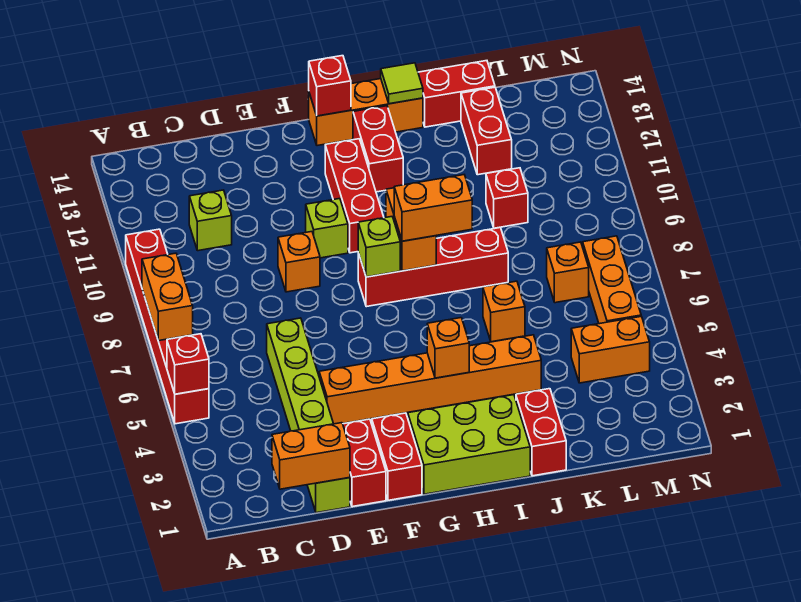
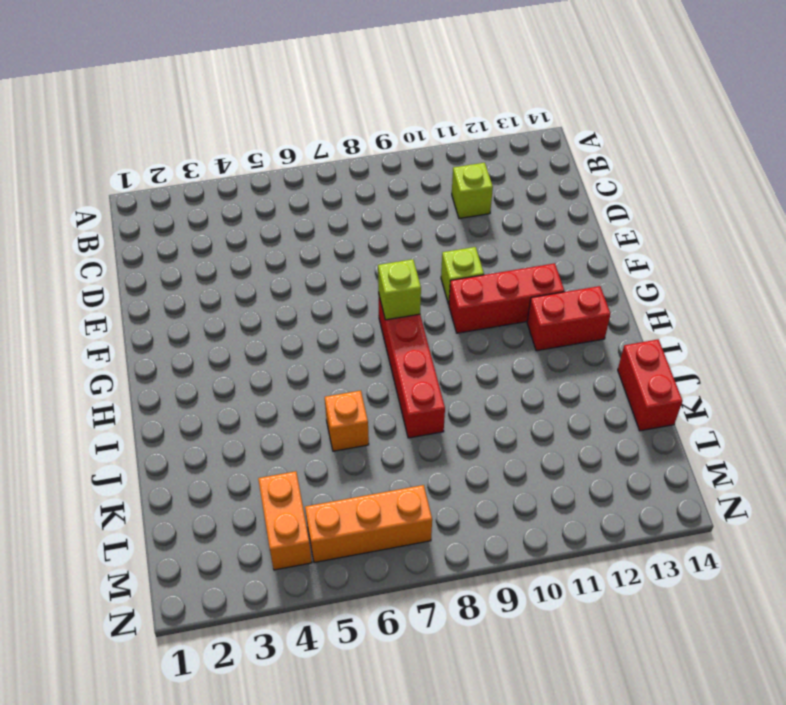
none -> red 1x6 brick [126,229,209,424]
none -> lime 1x6 brick [267,318,350,513]
none -> red 1x2 brick [343,419,386,507]
none -> orange 1x6 brick [319,335,541,424]

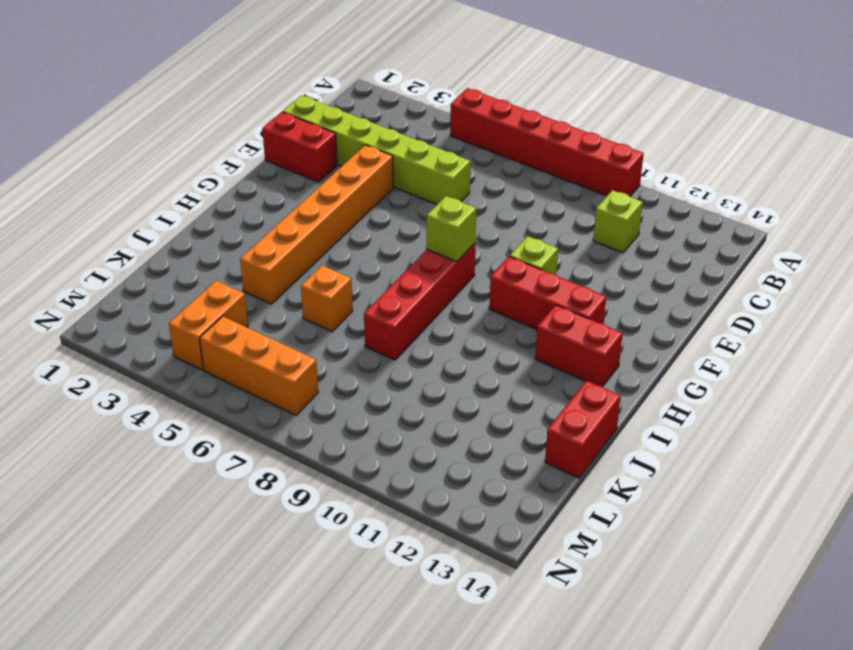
none -> orange 1x1 brick [278,232,320,292]
none -> red 1x2 brick [372,413,422,500]
none -> lime 2x3 brick [408,395,530,494]
none -> orange 1x3 brick [309,79,423,146]

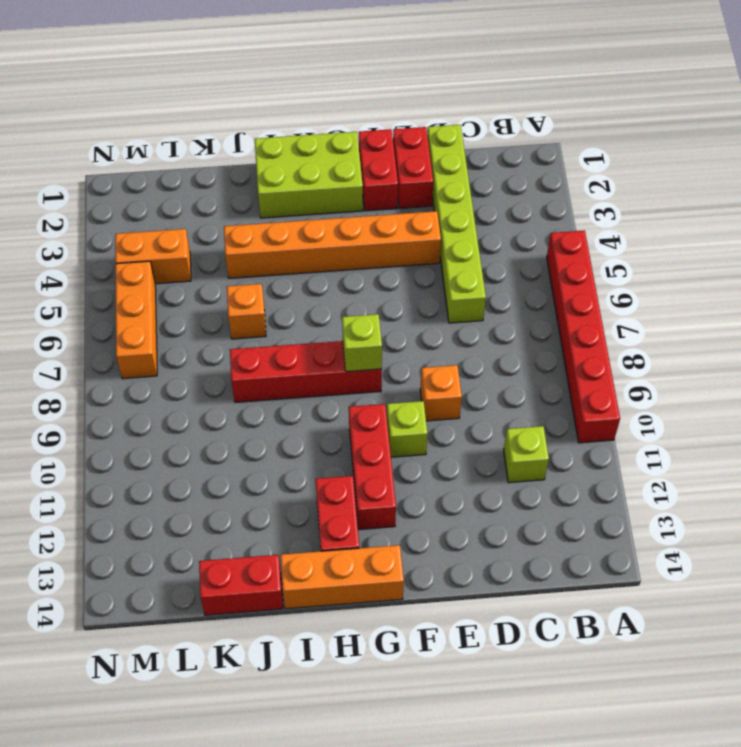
none -> red 1x2 brick [516,389,566,476]
none -> red 1x1 brick [486,168,528,228]
none -> red 1x2 brick [461,87,512,175]
none -> orange 1x1 brick [547,242,589,303]

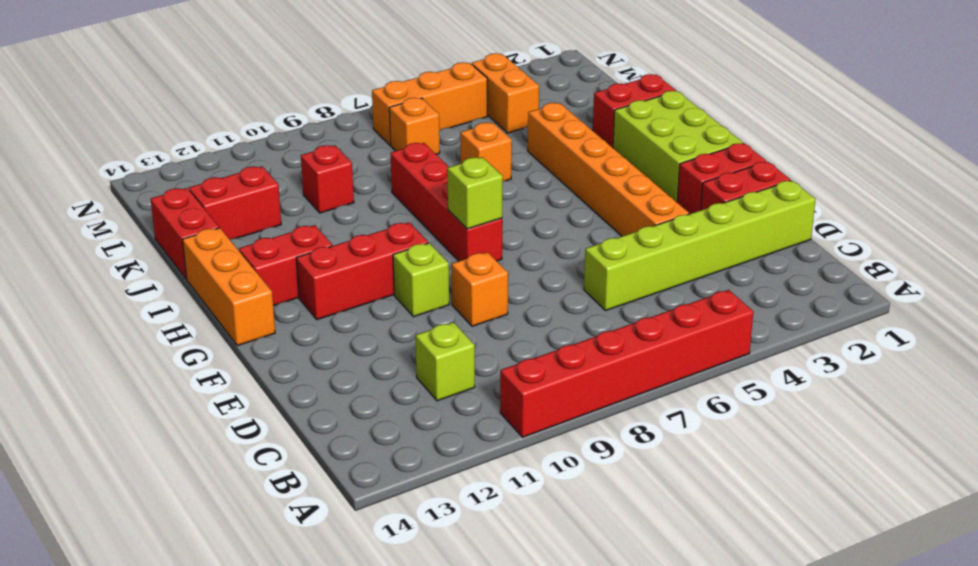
none -> red 1x1 brick [167,334,209,394]
none -> orange 1x2 brick [142,253,193,341]
none -> orange 1x2 brick [272,423,350,489]
none -> red 1x1 brick [309,56,351,116]

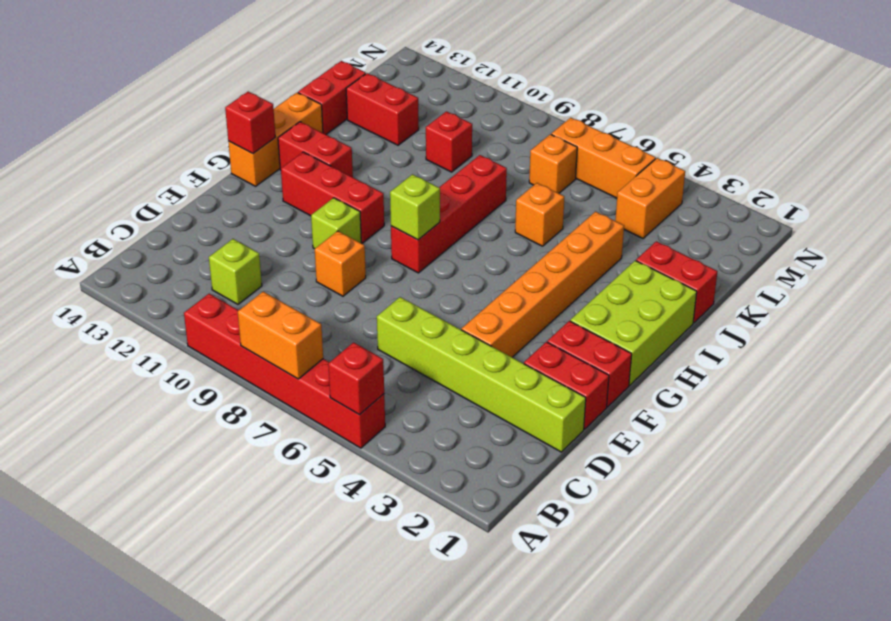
none -> orange 1x2 brick [272,423,350,489]
none -> orange 1x1 brick [427,318,469,378]
none -> orange 1x2 brick [386,188,436,271]
none -> lime 1x1 tile [381,63,423,104]

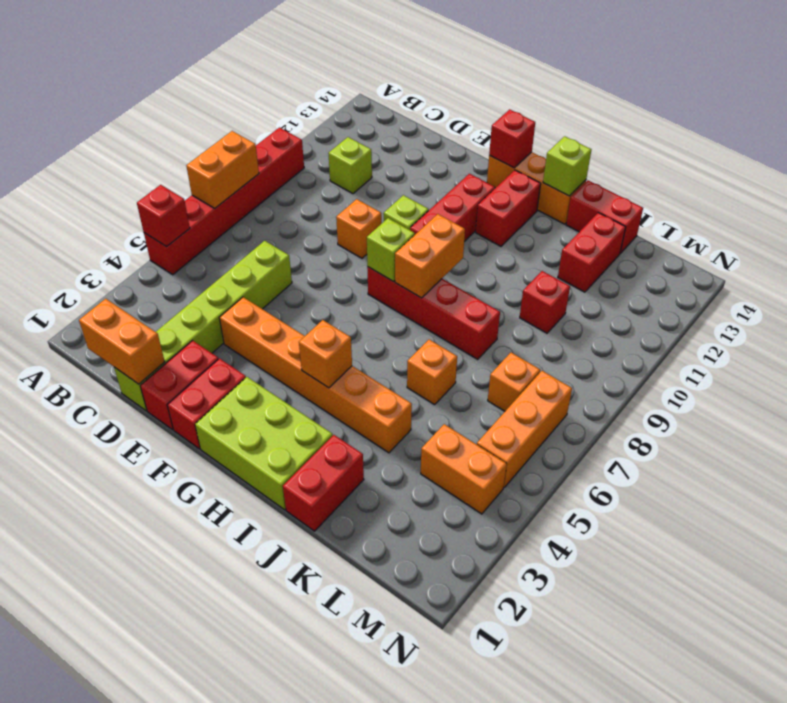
lime 1x1 brick [543,136,591,196] -> lime 1x1 tile [381,63,423,104]
none -> orange 1x2 brick [394,175,472,241]

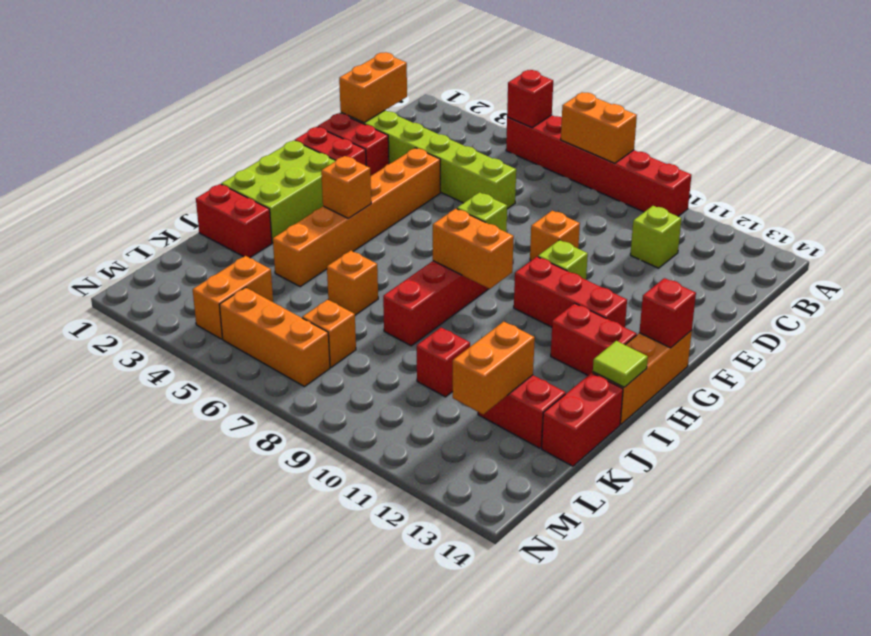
orange 1x2 brick [453,322,535,414] -> orange 1x2 brick moved to [394,175,472,241]

